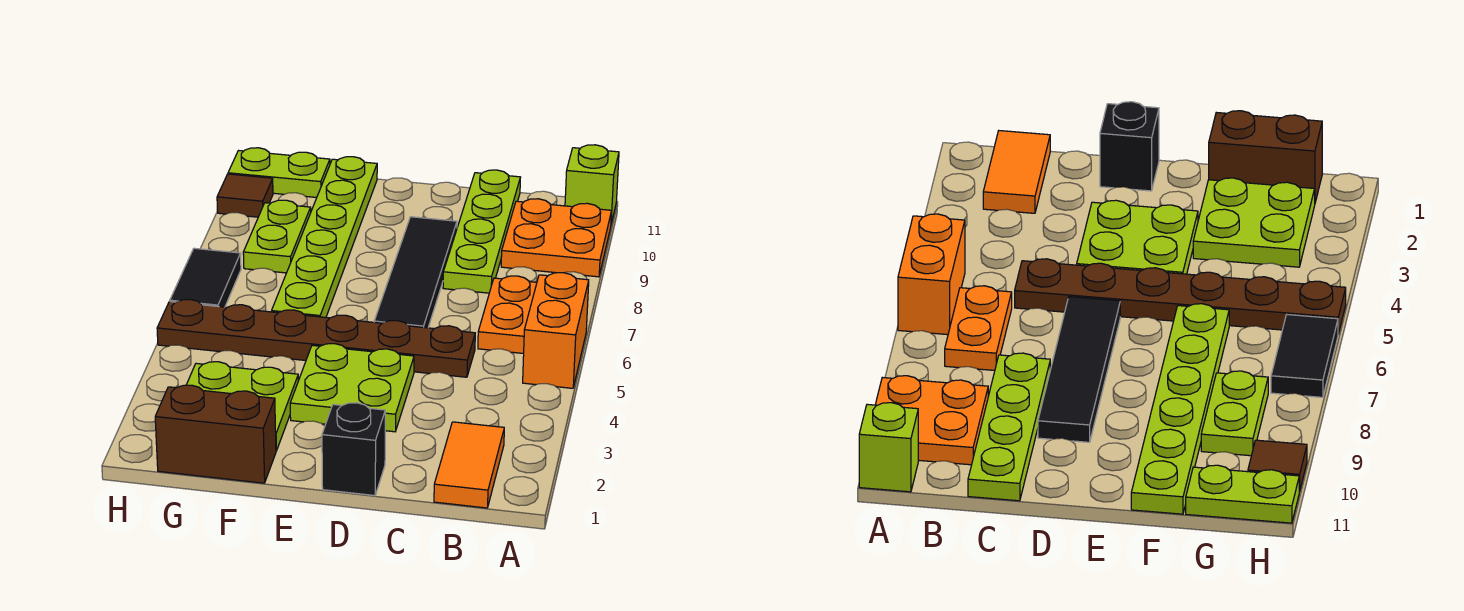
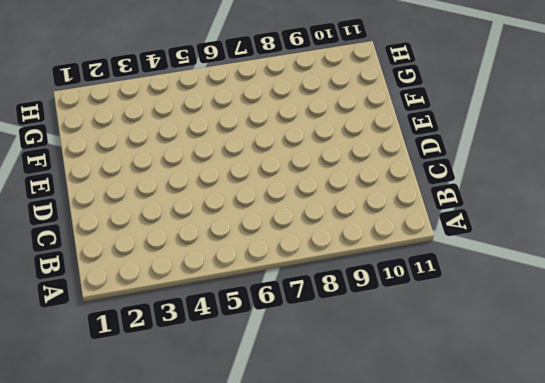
none -> orange 1x2 brick [523,273,589,388]
none -> orange 2x2 plate [501,199,612,277]
none -> lime 1x1 brick [565,145,619,224]

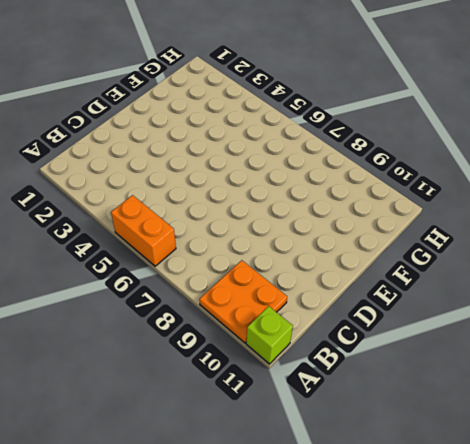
none -> orange 1x2 tile [434,422,504,508]
none -> orange 1x2 plate [478,276,537,354]
none -> brown 1x6 plate [157,299,475,377]

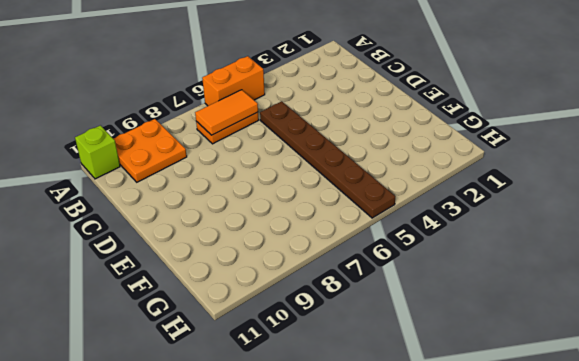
orange 1x2 tile [195,90,258,135] -> orange 1x2 tile moved to [434,422,504,508]
none -> lime 1x4 plate [443,170,520,293]
none -> black 1x1 brick [322,403,385,496]
none -> lime 2x2 plate [290,344,414,432]

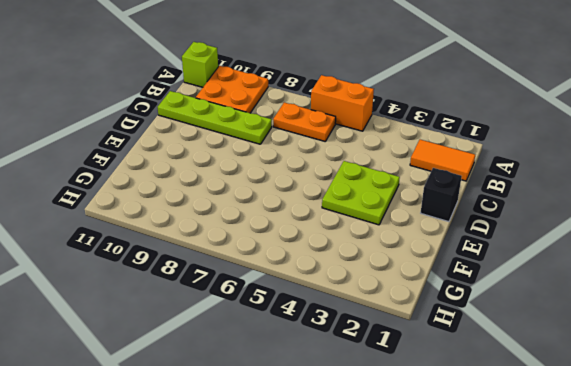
none -> brown 1x6 plate [157,299,475,377]
none -> black 1x4 tile [374,217,457,328]
none -> brown 1x2 brick [155,385,276,483]

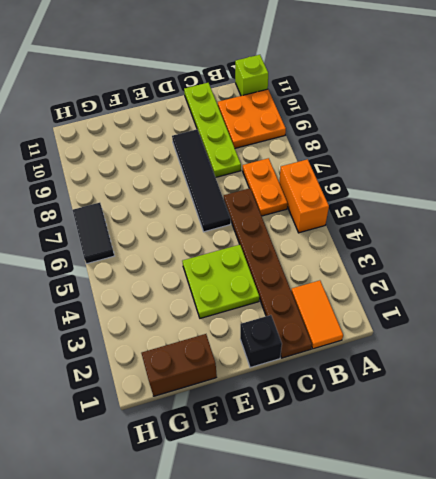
brown 1x6 plate [224,188,312,358] -> brown 1x6 plate turned to [157,299,475,377]
none -> lime 2x2 plate [187,362,298,451]
none -> lime 1x6 plate [272,157,377,317]
none -> lime 1x2 plate [243,200,311,273]

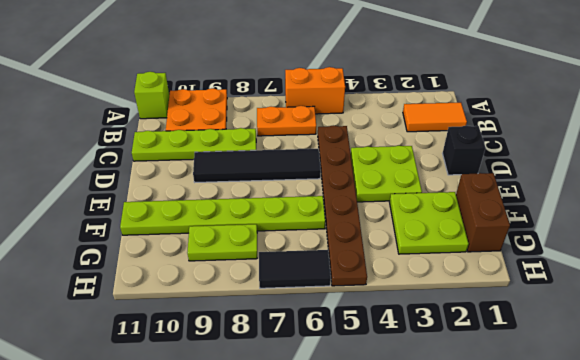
none -> lime 1x2 plate [228,148,330,197]
none -> brown 1x1 tile [217,174,273,217]

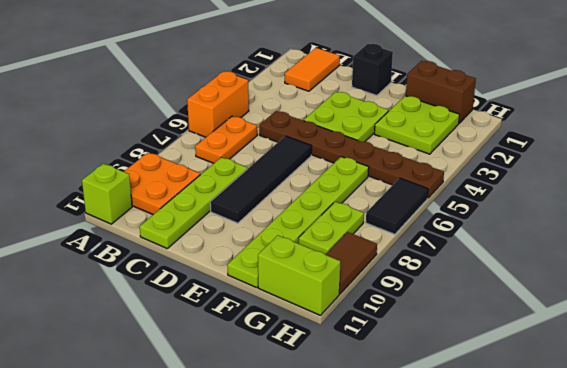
lime 1x2 brick [258,236,340,315] -> lime 1x2 plate [228,148,330,197]
brown 1x2 tile [325,232,377,294] -> brown 1x1 tile [217,174,273,217]

